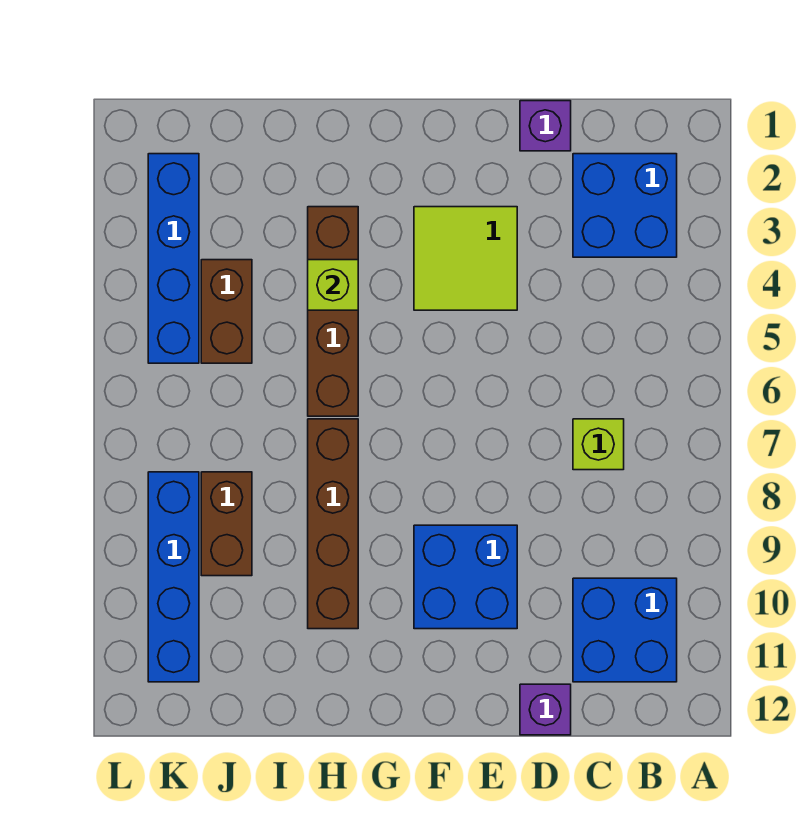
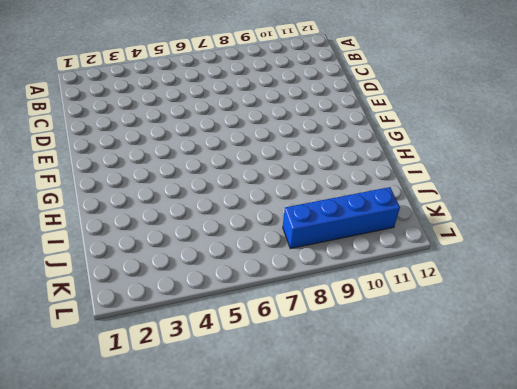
none -> blue 2x2 brick [573,154,677,257]
none -> blue 2x2 brick [573,578,677,682]
none -> lime 1x1 brick [573,419,624,470]

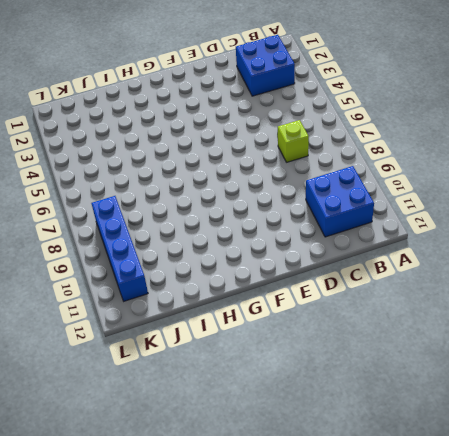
none -> purple 1x1 brick [520,101,571,151]
none -> purple 1x1 brick [520,684,571,735]
none -> lime 2x2 tile [414,207,517,310]

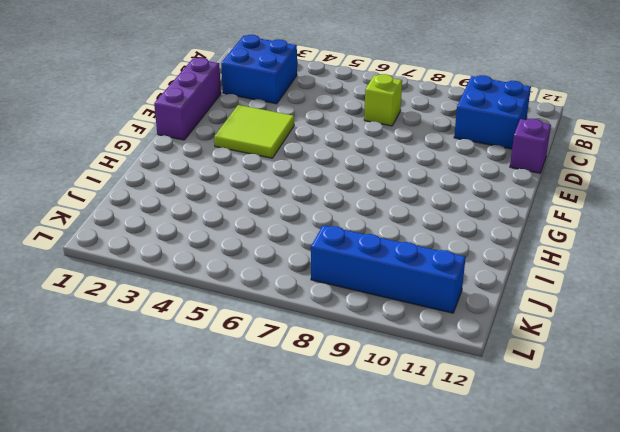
purple 1x3 brick [154,58,221,140] -> purple 1x1 brick [520,101,571,151]
none -> blue 2x2 brick [414,525,517,629]
none -> brown 1x4 brick [308,207,358,416]
none -> brown 1x4 brick [308,419,358,629]

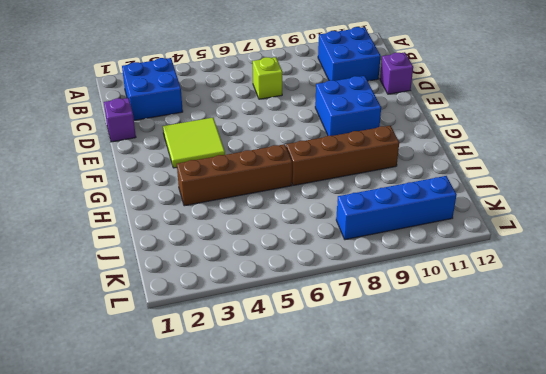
none -> brown 1x2 brick [201,260,252,363]
none -> brown 1x2 brick [201,472,252,576]
none -> blue 1x4 brick [148,154,199,363]

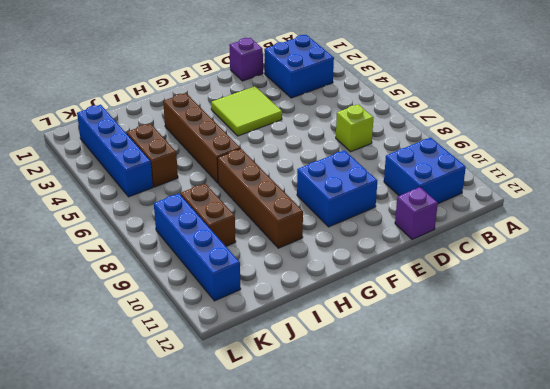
none -> lime 1x1 brick [308,260,358,310]

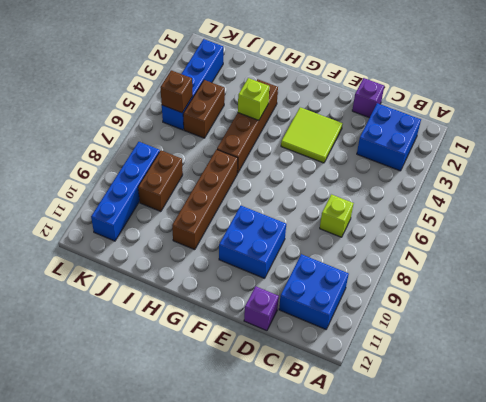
brown 1x1 brick [160,70,193,113] -> none

